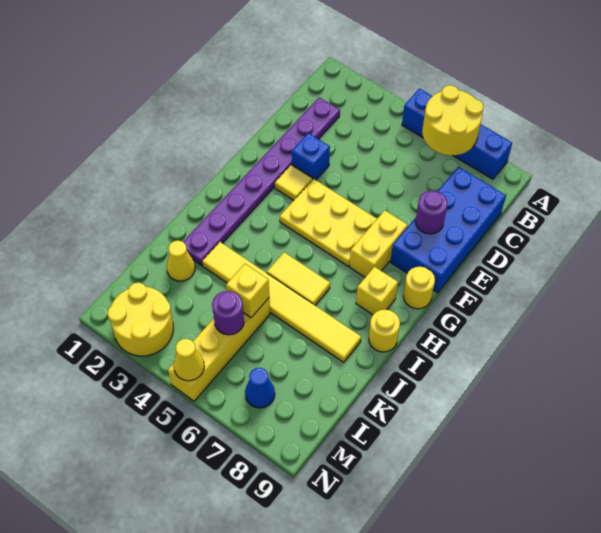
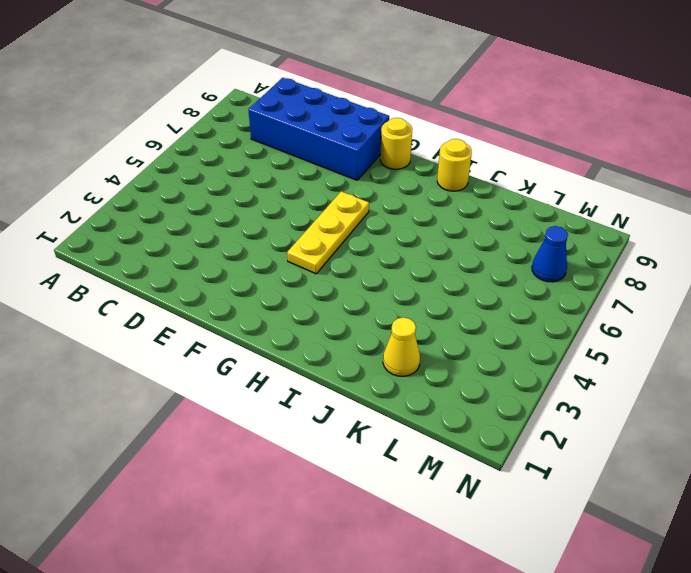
yellow 1x3 plate [287,191,369,274] -> yellow 2x3 plate [280,179,377,266]
none -> blue 1x4 brick [402,89,512,179]
none -> purple 1x8 plate [183,97,340,265]
none -> blue 1x1 brick [292,133,330,180]

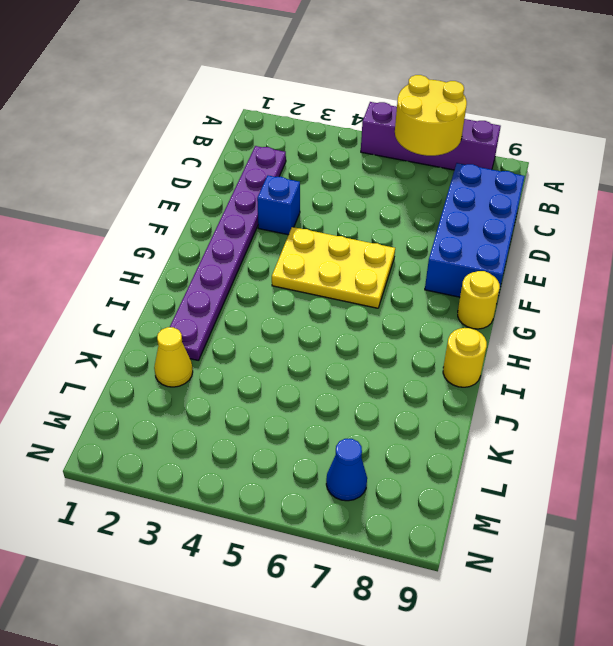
purple 1x4 brick [361,102,501,170] -> blue 1x4 brick [402,89,512,179]
none -> yellow 1x1 tile [275,165,313,200]
none -> yellow 1x2 brick [350,210,408,277]
none -> yellow 1x1 brick [356,267,398,315]

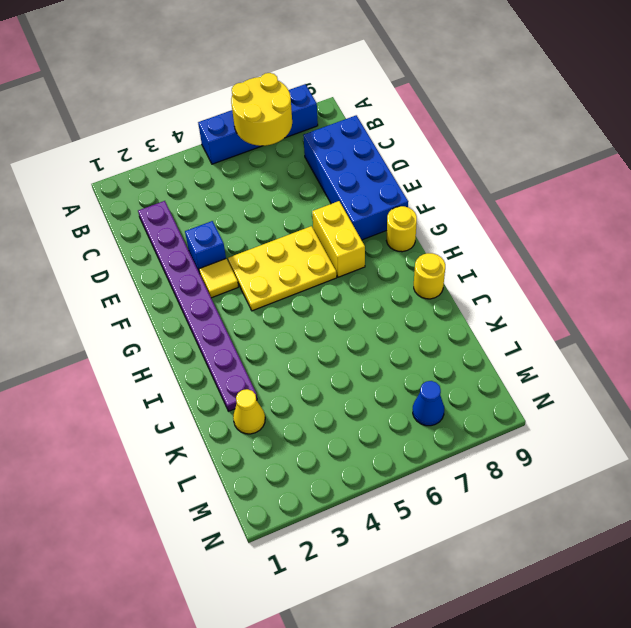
none -> yellow 1x1 brick [356,267,398,315]
none -> yellow 1x2 tile [267,252,330,305]
none -> yellow 1x6 tile [202,242,361,362]

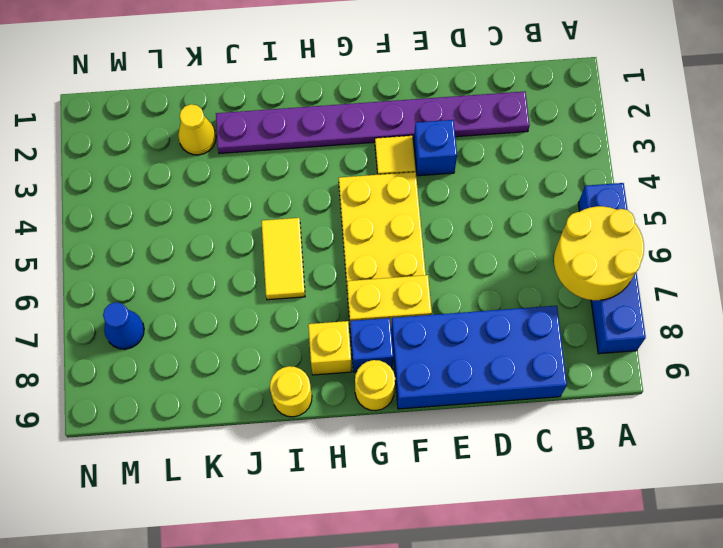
blue 1x1 brick [350,318,393,372] -> none
none -> yellow 1x6 tile [202,242,361,362]
none -> yellow 1x4 brick [168,298,270,401]
none -> yellow 2x2 round brick [108,283,173,356]

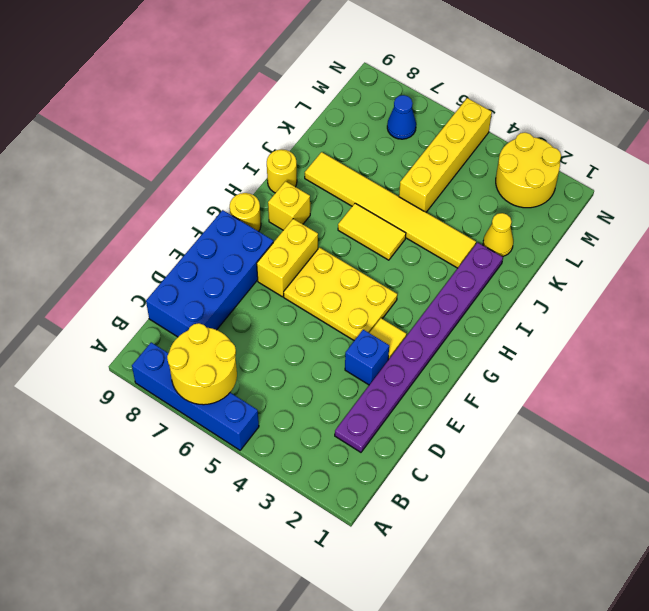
none -> purple 1x1 round brick [415,191,447,234]
none -> yellow 1x1 brick [226,264,269,318]
none -> purple 1x1 round brick [212,291,244,335]

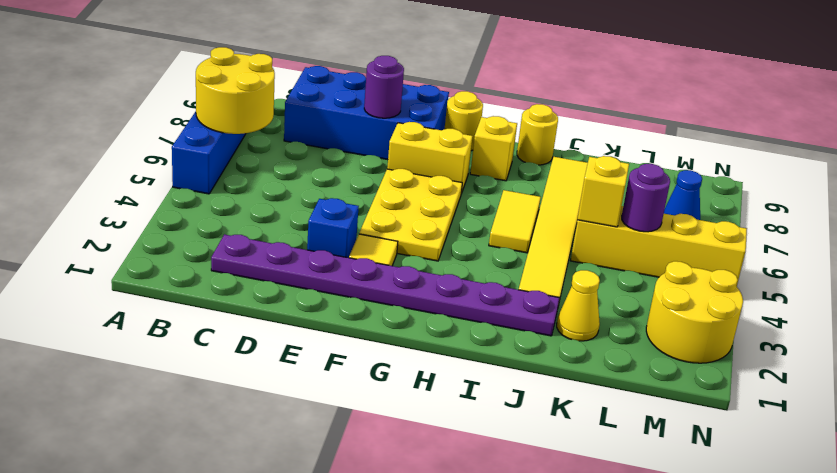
none -> yellow 1x1 cone [173,339,204,381]

